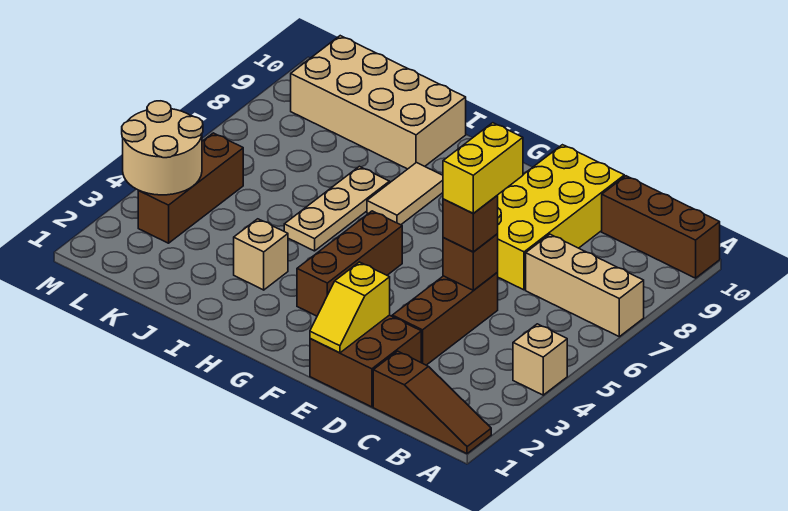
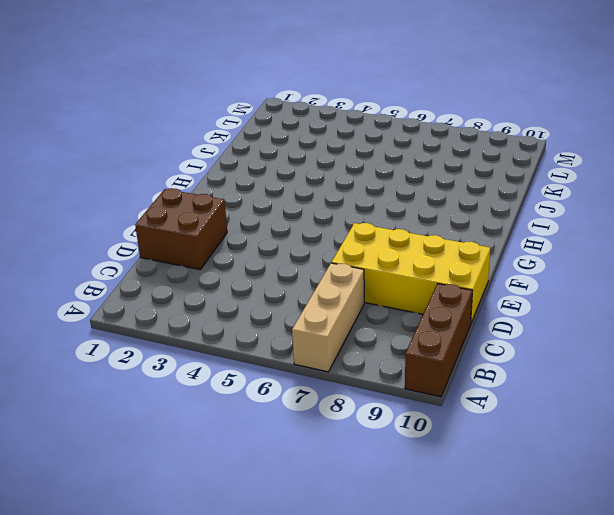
none -> brown 1x3 slope [373,351,491,454]
none -> tan 1x1 brick [513,324,567,395]
none -> brown 1x3 brick [392,273,498,365]

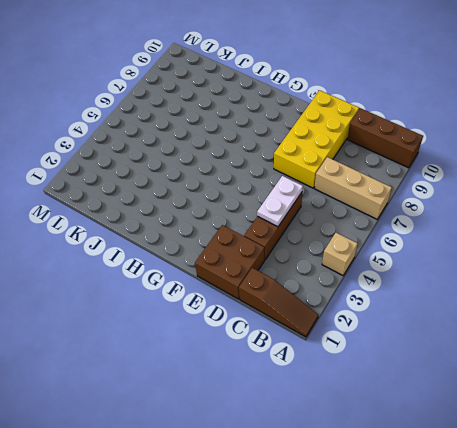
white 1x2 plate [257,176,303,227] -> brown 1x1 brick [443,234,498,290]
none -> brown 1x3 brick [297,211,402,316]
none -> tan 1x2 tile [367,163,443,225]
none -> tan 1x1 brick [234,219,288,290]

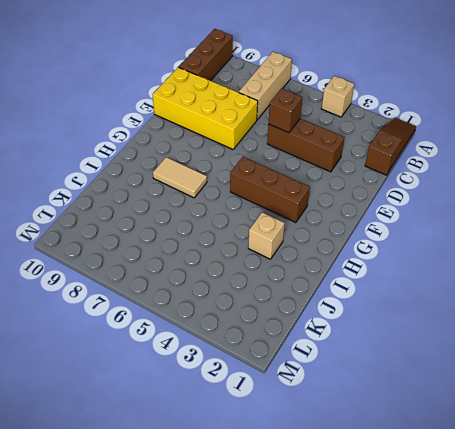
none -> brown 2x2 brick [310,315,421,407]
none -> tan 1x3 plate [284,166,390,251]
none -> tan 2x4 brick [291,36,466,169]

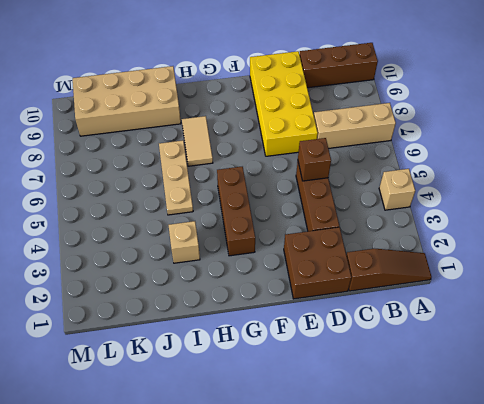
none -> brown 1x3 brick [138,133,243,243]
none -> yellow 1x2 slope [310,262,390,353]
none -> tan 2x2 round brick [122,101,203,195]

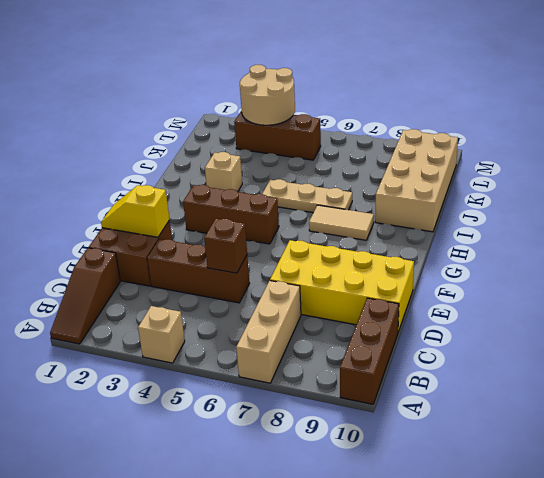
none -> brown 1x1 brick [443,196,498,252]
none -> yellow 1x2 brick [443,123,523,213]

